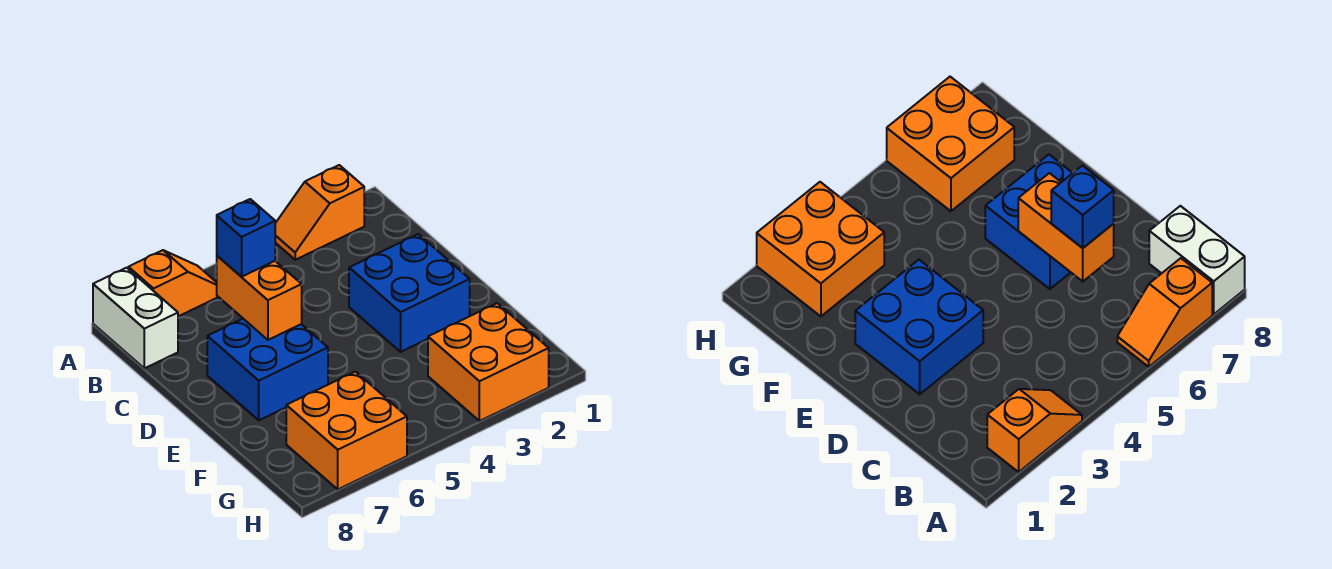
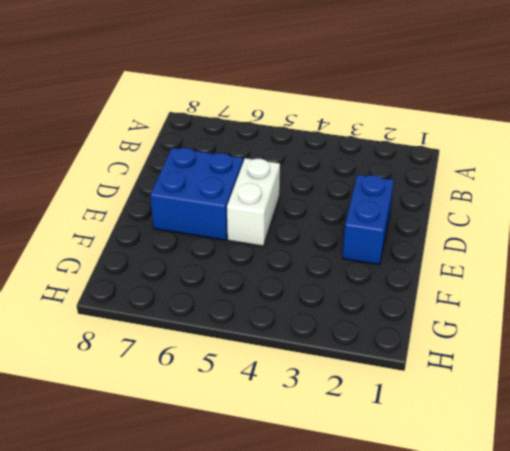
blue 1x2 brick [343,175,394,265] -> blue 2x2 brick [349,234,470,352]
white 1x2 brick [227,158,280,246] -> white 1x2 brick moved to [93,268,178,368]
none -> orange 1x2 slope [275,165,364,260]
none -> orange 1x2 slope [128,250,218,316]

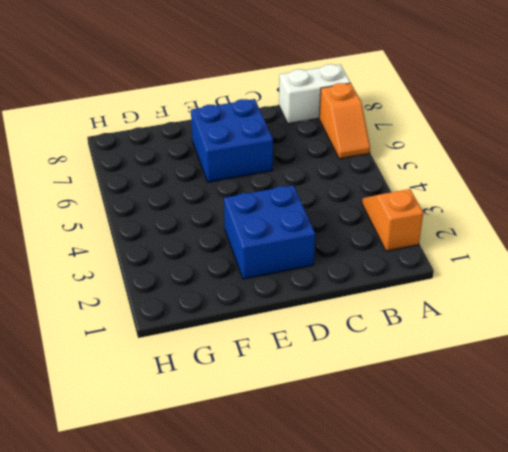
none -> orange 2x2 brick [428,303,549,421]
none -> orange 2x2 brick [286,372,407,489]

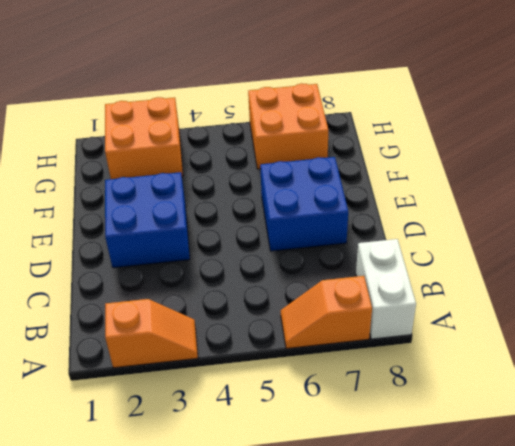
none -> orange 1x2 brick [217,256,302,340]
none -> blue 1x1 brick [217,199,275,277]

